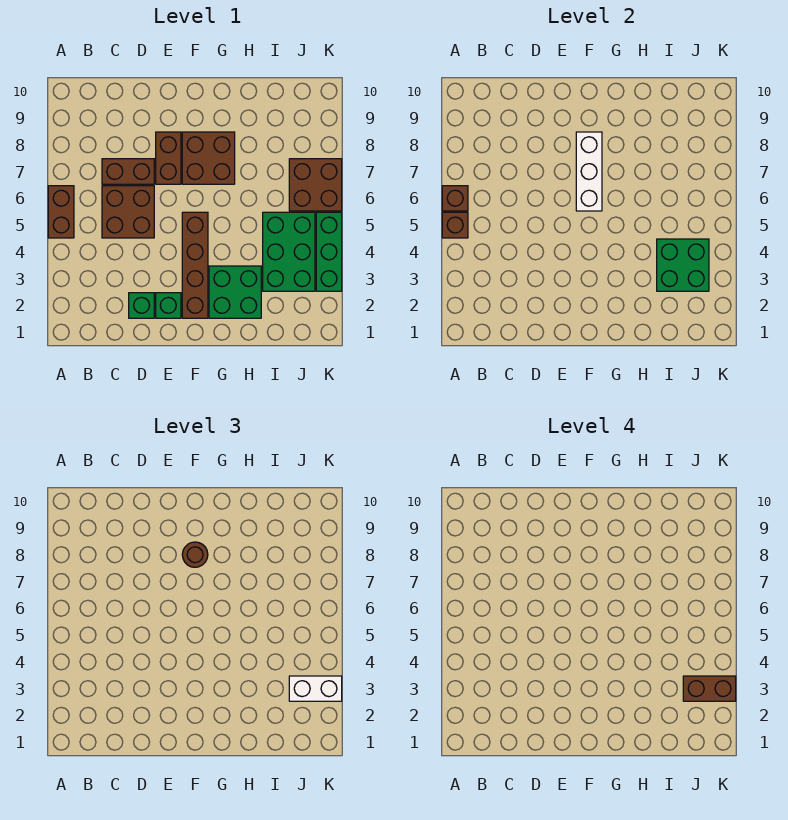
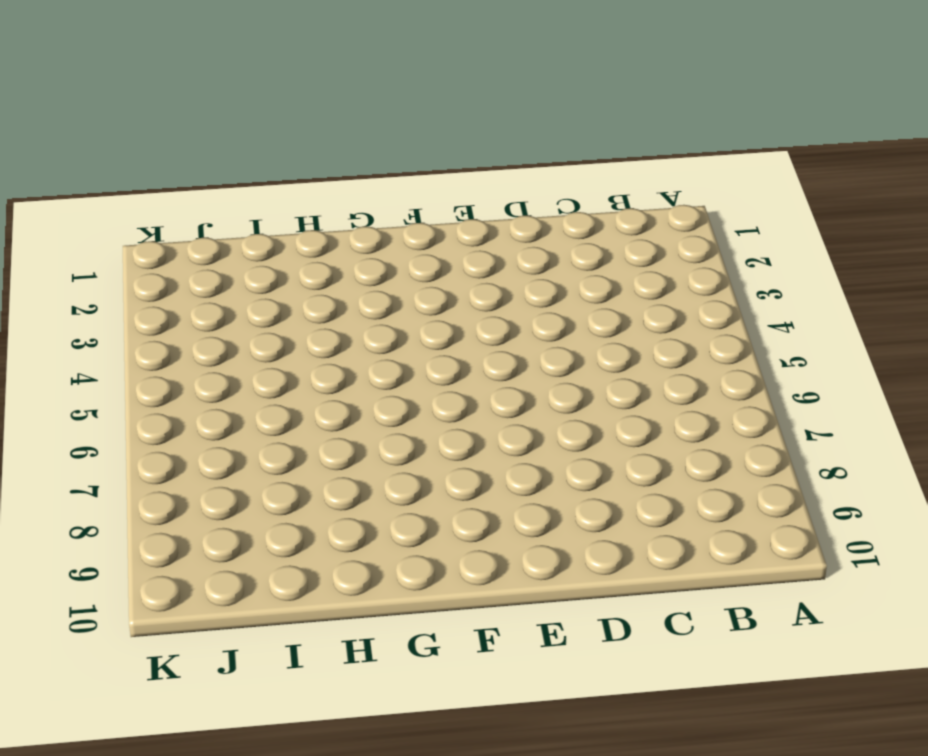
none -> brown 1x2 brick [48,186,74,238]
none -> brown 2x2 brick [102,186,154,238]
none -> brown 1x2 brick [102,159,154,184]

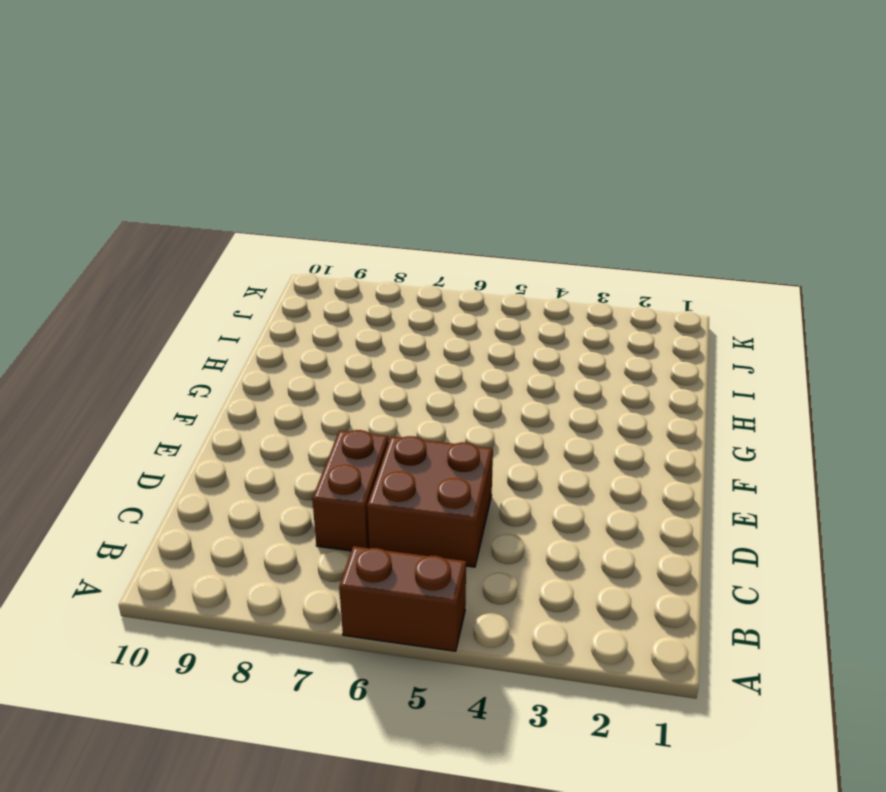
none -> green 1x1 brick [129,293,154,318]
none -> green 1x1 brick [156,293,181,318]
none -> brown 1x2 brick [156,132,181,184]

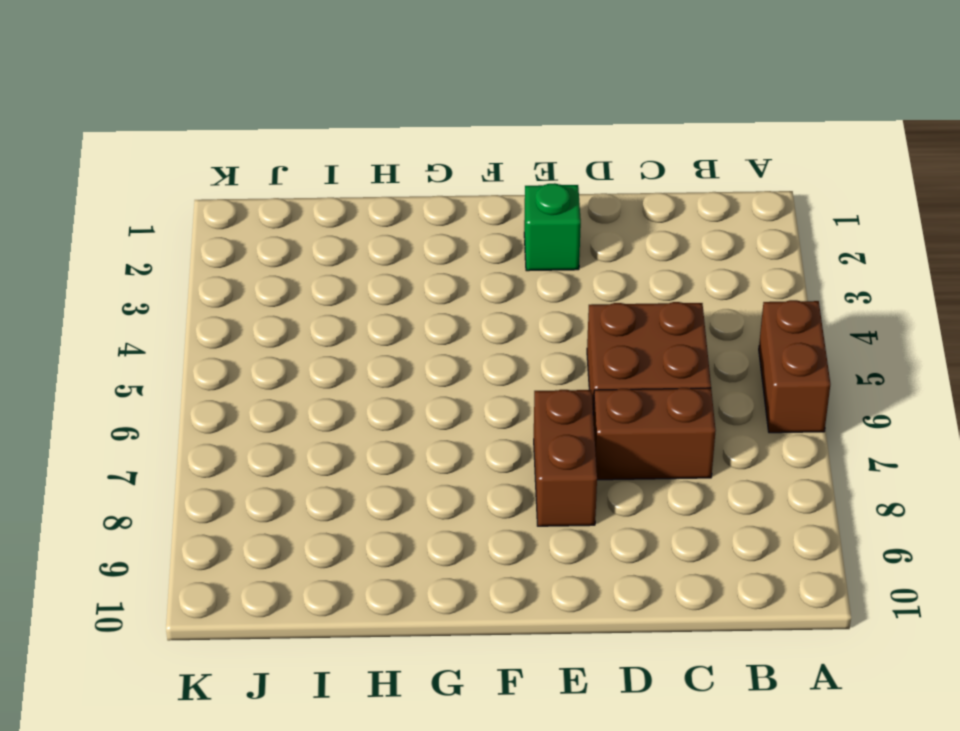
none -> green 1x1 brick [129,293,154,318]
none -> brown 1x4 brick [182,212,208,318]
none -> brown 2x2 brick [182,132,235,184]

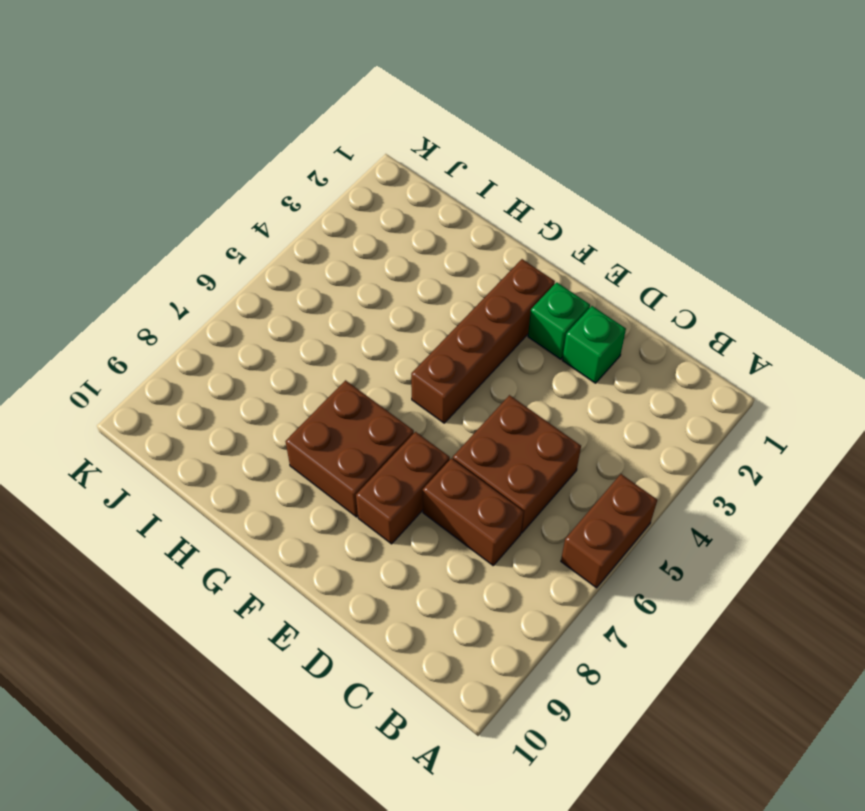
none -> green 2x2 brick [209,266,261,318]
none -> green 2x3 brick [263,212,315,291]
none -> brown 2x2 brick [289,159,342,211]

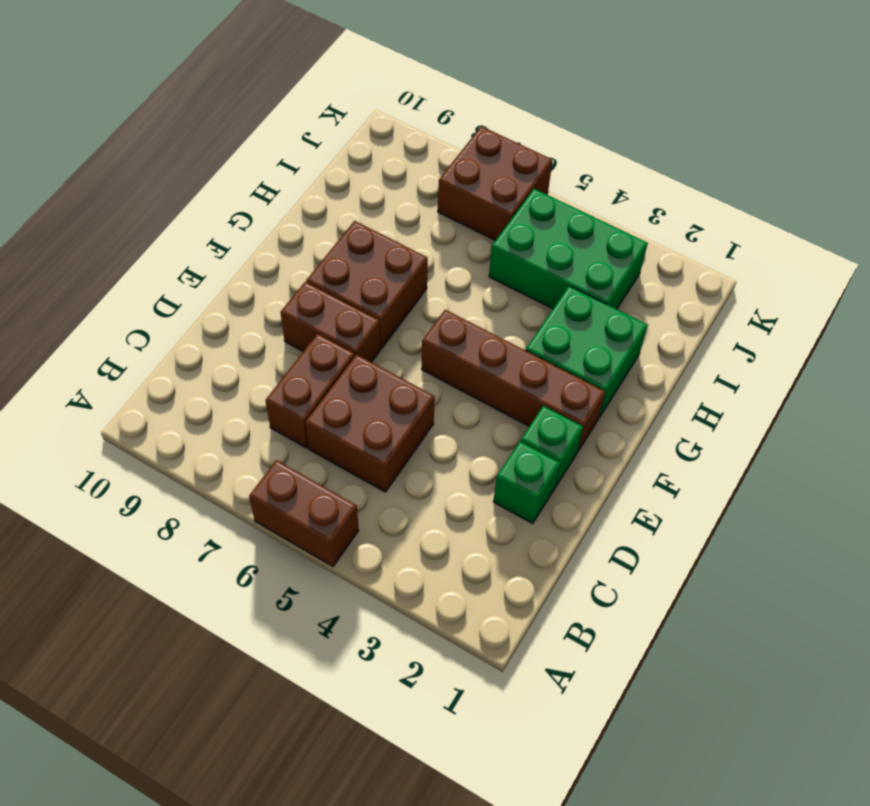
none -> green 1x3 brick [316,212,342,291]
none -> brown 1x1 brick [442,212,468,238]
none -> brown 1x1 brick [442,186,468,211]

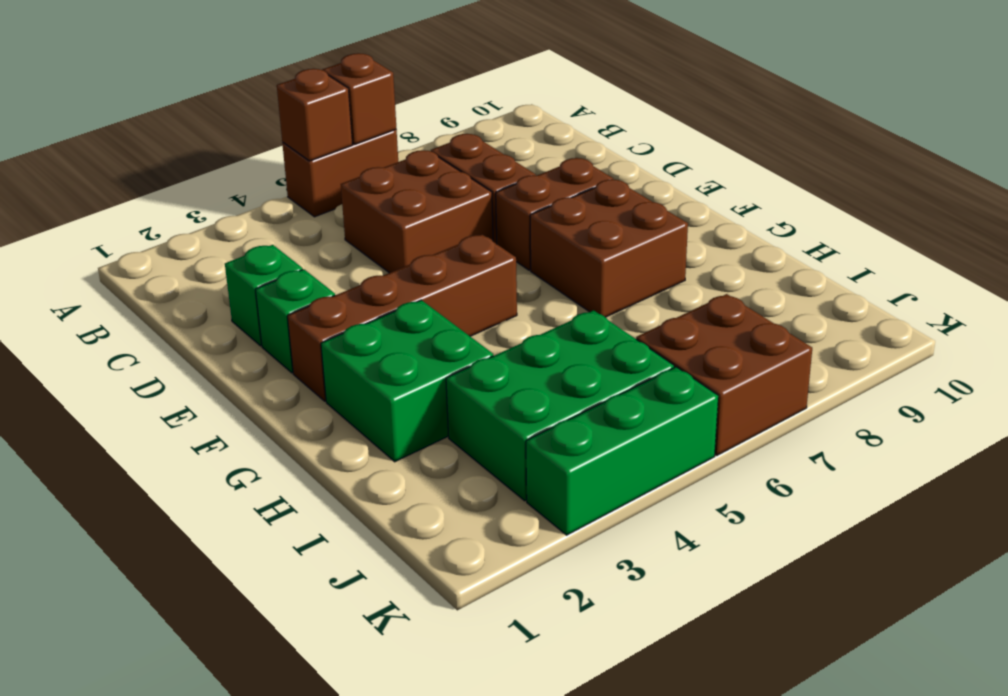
none -> white 1x3 brick [576,132,602,211]
none -> green 2x2 brick [657,239,709,291]
none -> brown 1x1 round brick [182,542,208,567]

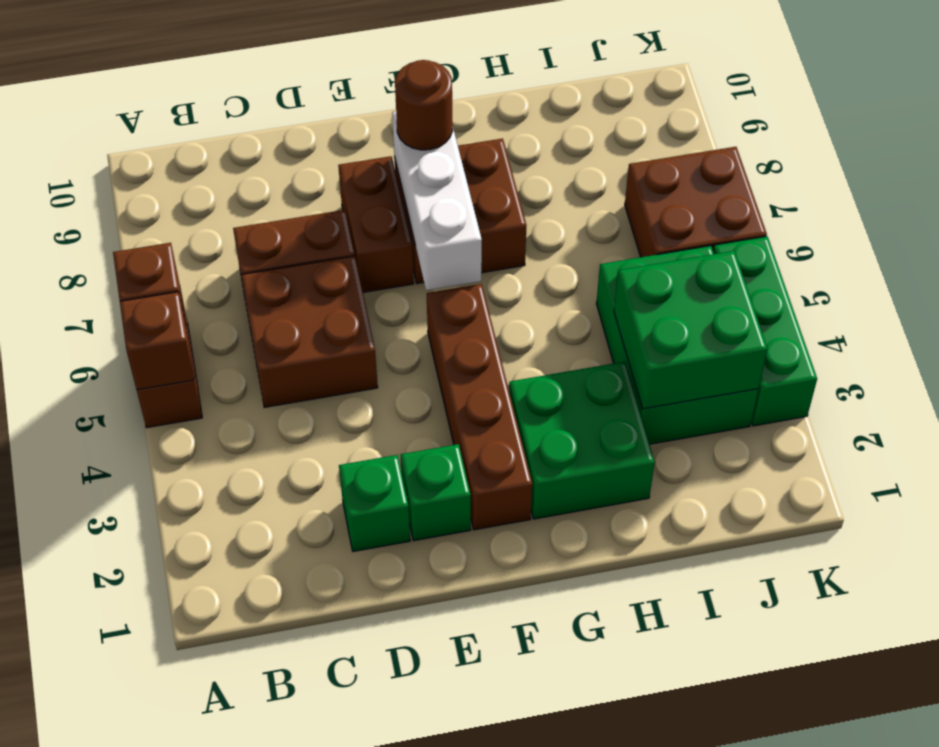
none -> white 1x2 brick [289,676,342,701]
none -> brown 1x2 brick [683,676,736,701]

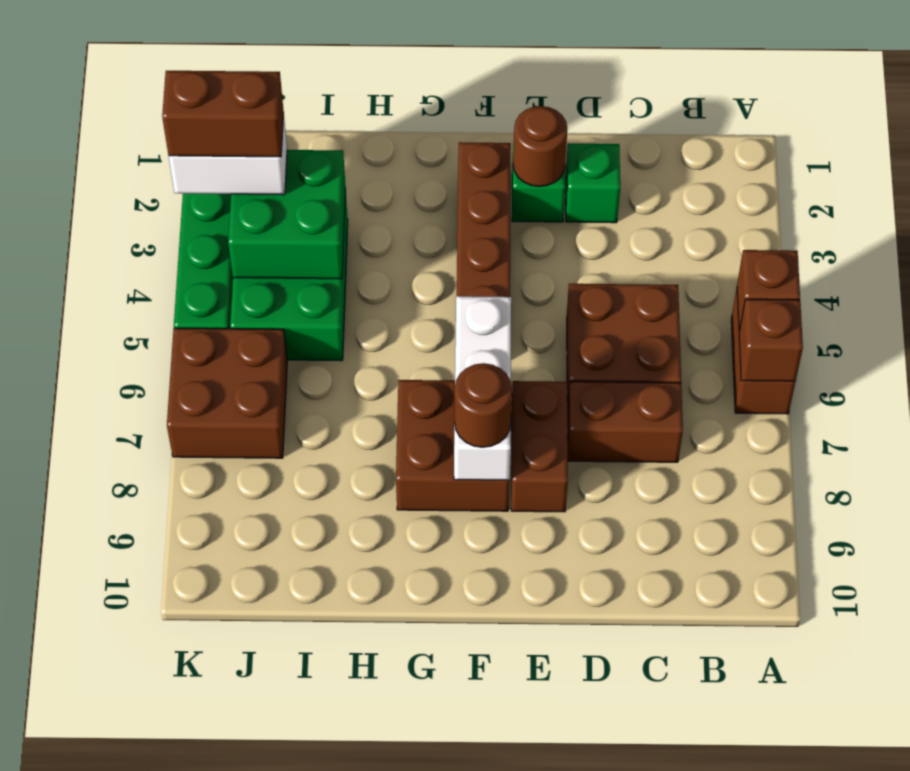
brown 1x1 round brick [513,106,567,186] -> none
none -> green 2x2 brick [209,266,261,318]

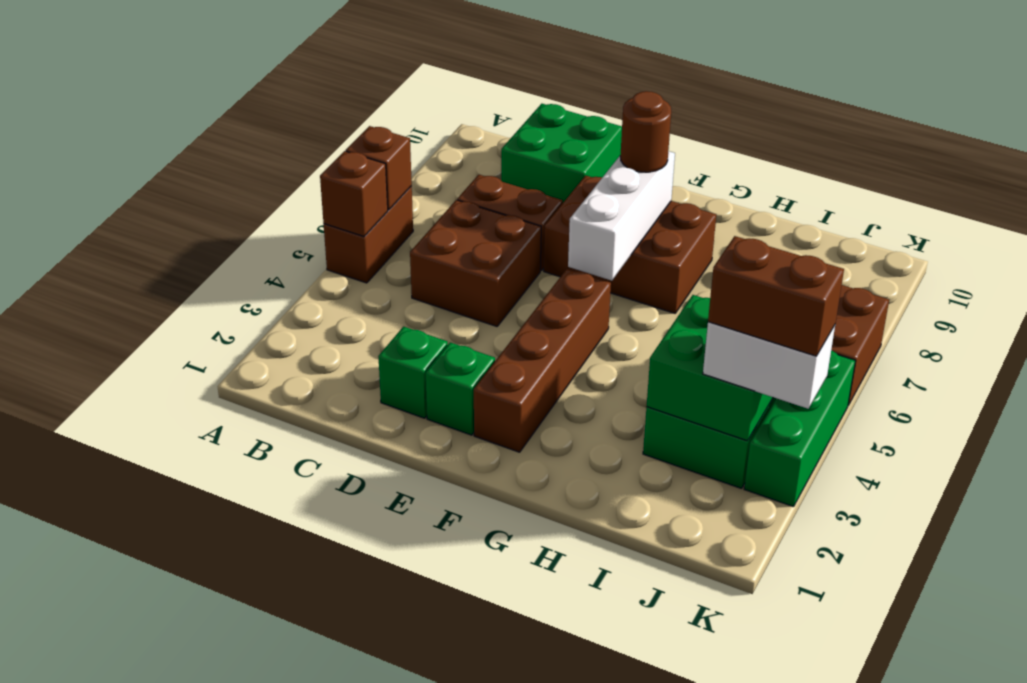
green 2x2 brick [501,104,622,202] -> green 2x2 brick moved to [209,266,261,318]

